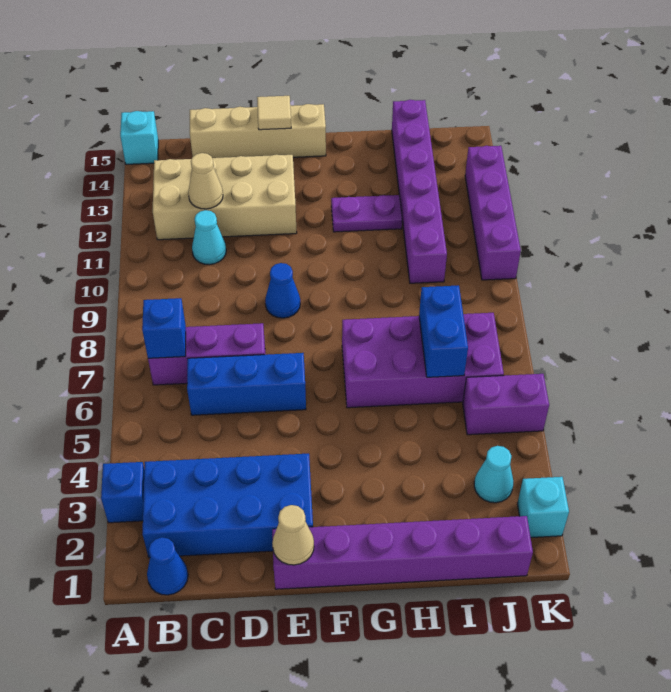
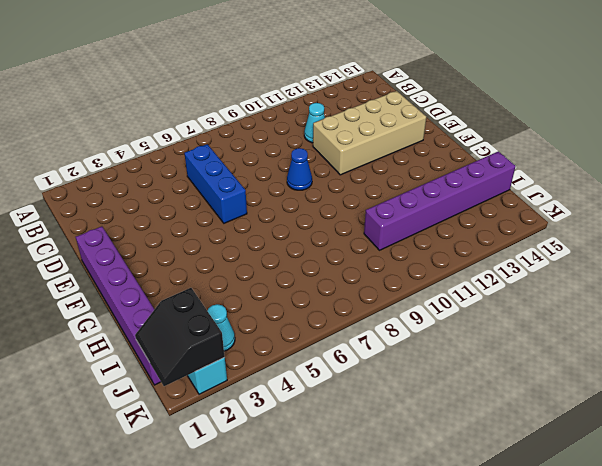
tan 2x4 brick [313,91,426,175] -> tan 2x4 brick turned to [153,155,297,240]
black 2x2 slope [135,288,225,386] -> none
none -> blue 1x1 brick [101,462,144,523]
none -> cyan 1x1 brick [120,111,158,164]
none -> blue 1x1 cone [147,537,188,595]

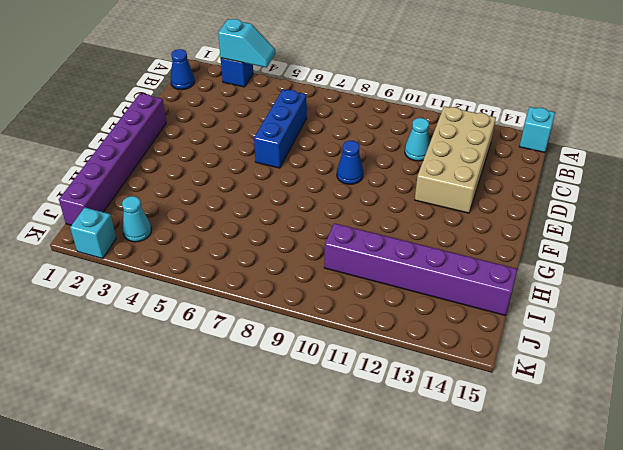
cyan 1x2 slope [218,19,275,67] -> none
none -> blue 2x4 brick [143,454,313,558]
none -> purple 1x3 brick [148,323,265,385]
none -> tan 1x4 brick [190,104,326,158]

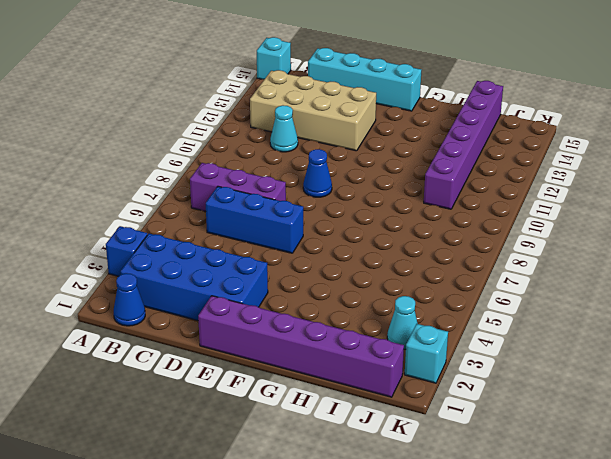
cyan 1x4 brick [308,48,421,111] -> tan 1x4 brick [190,104,326,158]
none -> purple 2x4 brick [342,313,504,408]
none -> purple 1x2 plate [331,195,402,232]
none -> purple 1x2 brick [463,374,549,435]

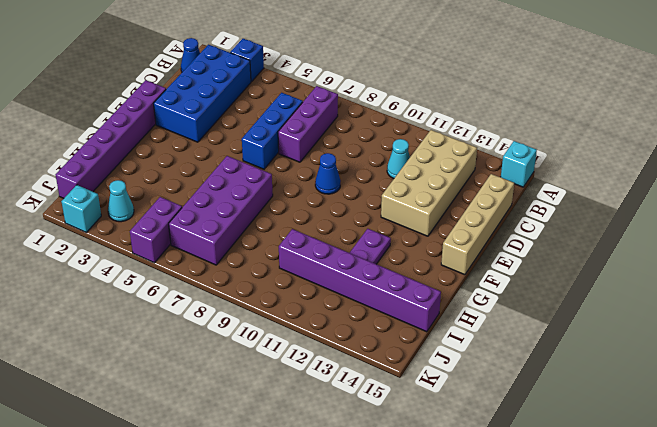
none -> purple 1x4 brick [465,146,521,280]
none -> blue 1x1 brick [142,298,186,358]
none -> tan 1x1 cone [188,153,223,209]

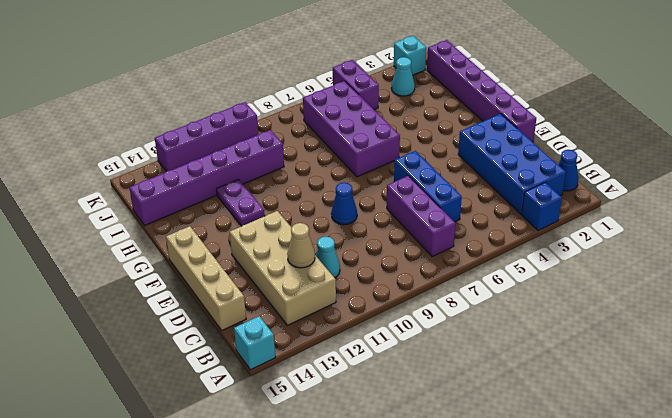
none -> blue 1x1 brick [142,298,186,358]
none -> tan 1x1 cone [272,505,314,565]
none -> tan 1x1 tile [257,96,291,130]

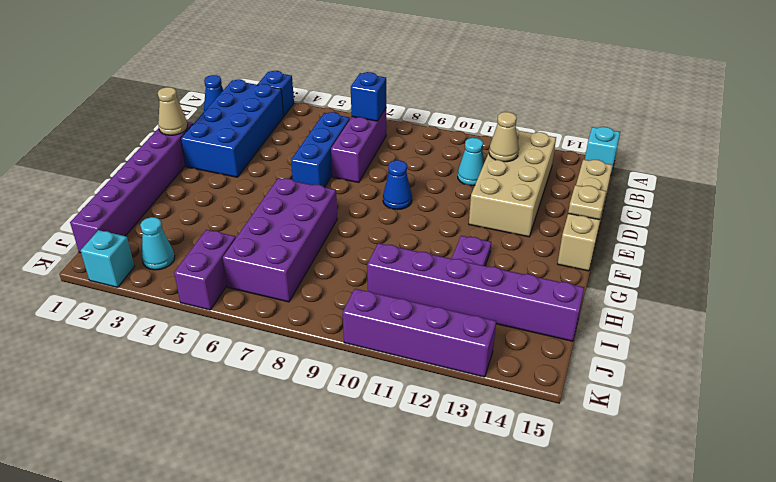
tan 1x1 plate [568,185,606,220] -> tan 1x1 tile [257,96,291,130]
none -> blue 1x2 brick [419,285,468,377]

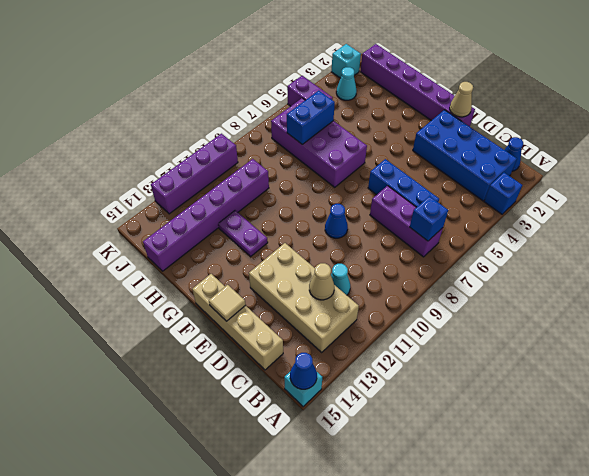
blue 1x1 cone [290,353,317,389] -> none

